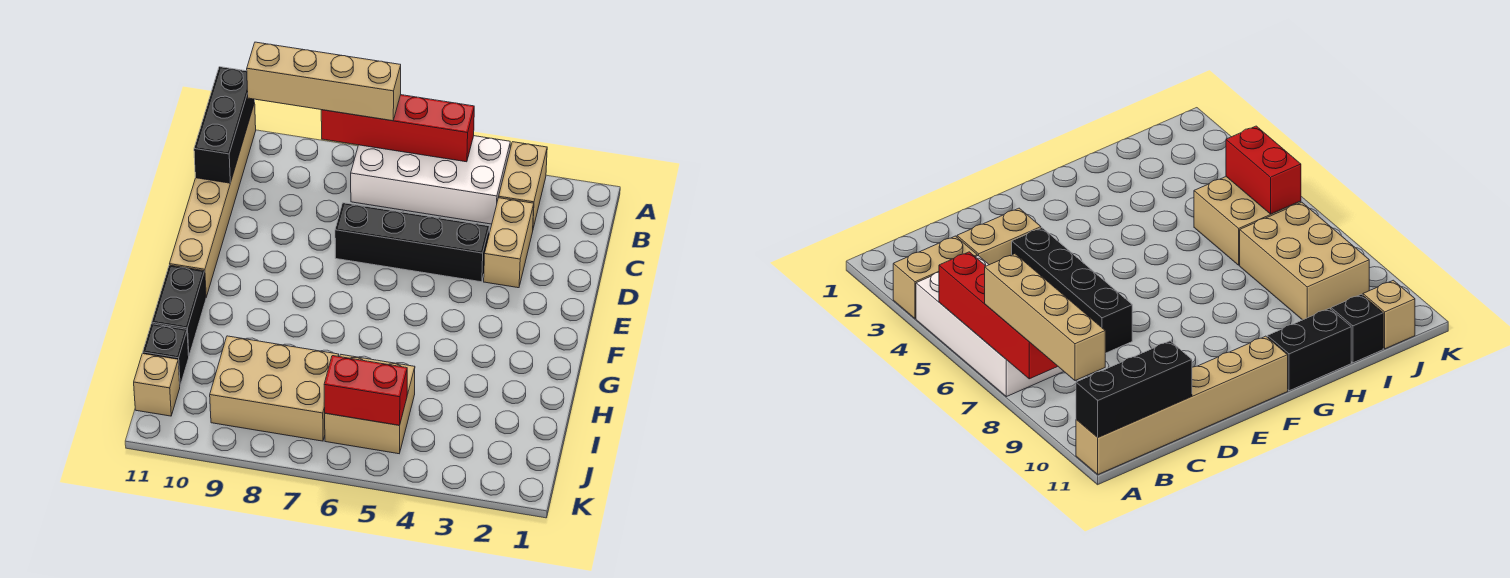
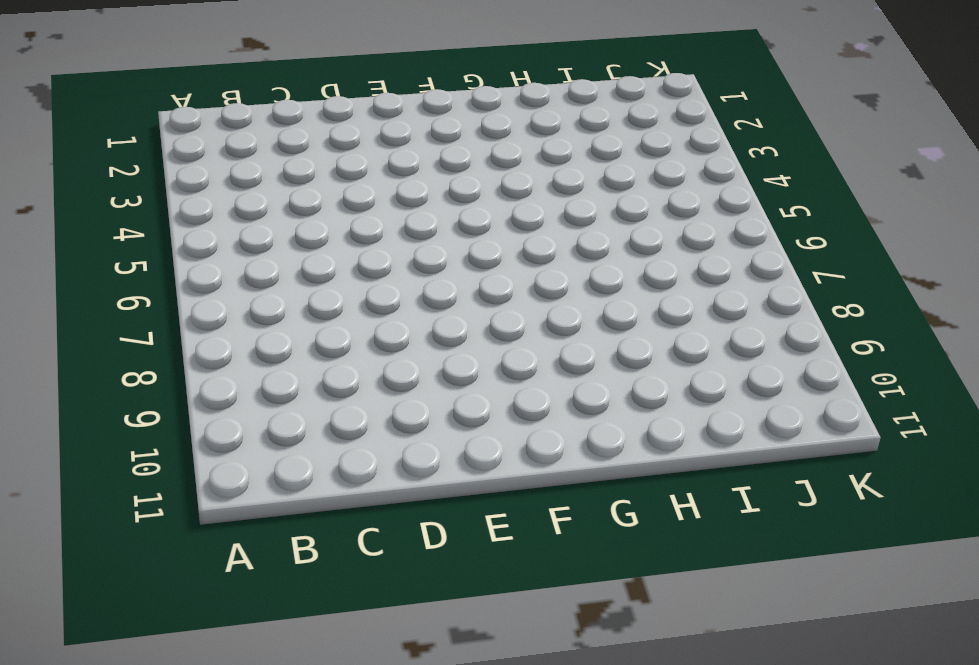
none -> tan 1x2 brick [499,142,547,228]
none -> white 2x4 brick [351,136,510,224]
none -> tan 1x6 brick [170,103,256,297]

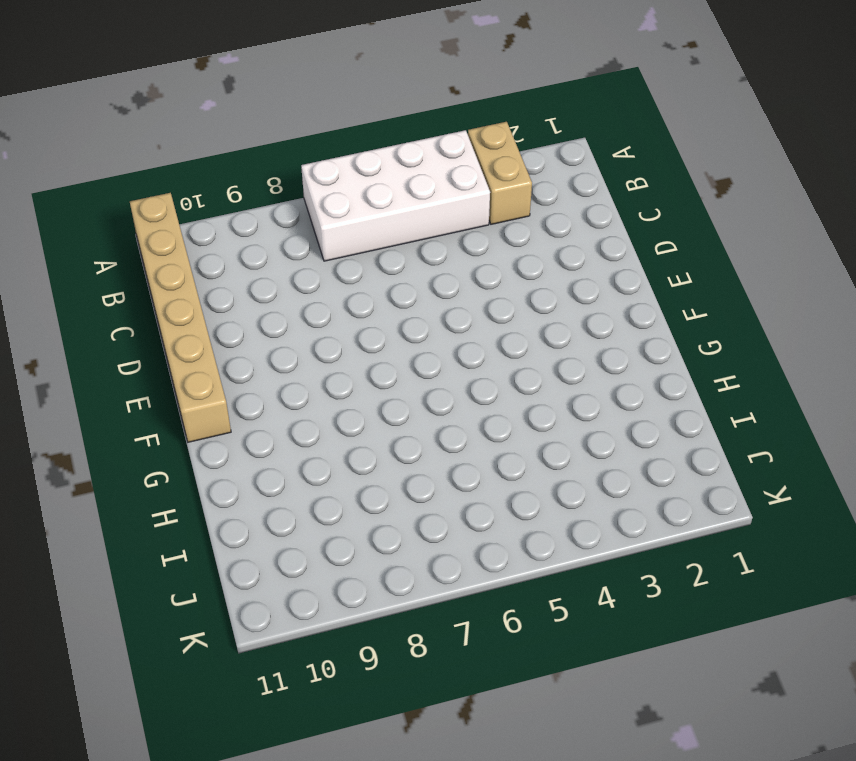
none -> tan 1x2 brick [484,198,534,288]
none -> black 1x4 brick [335,203,489,282]
none -> black 1x2 brick [152,265,206,356]

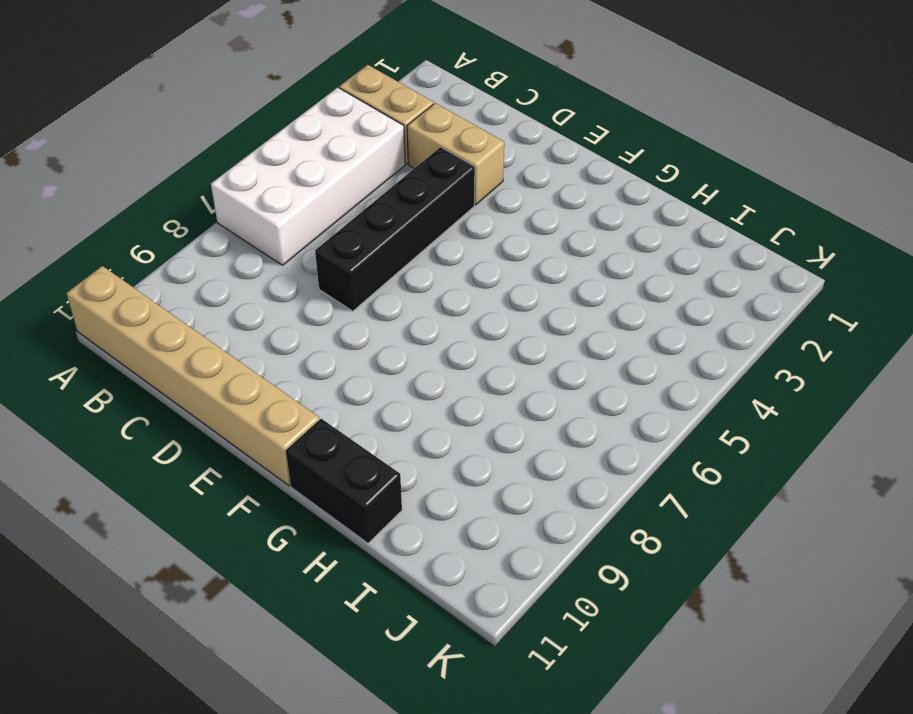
none -> tan 2x2 brick [325,355,415,454]
none -> tan 2x3 brick [210,336,339,441]
none -> black 1x1 brick [143,324,189,385]

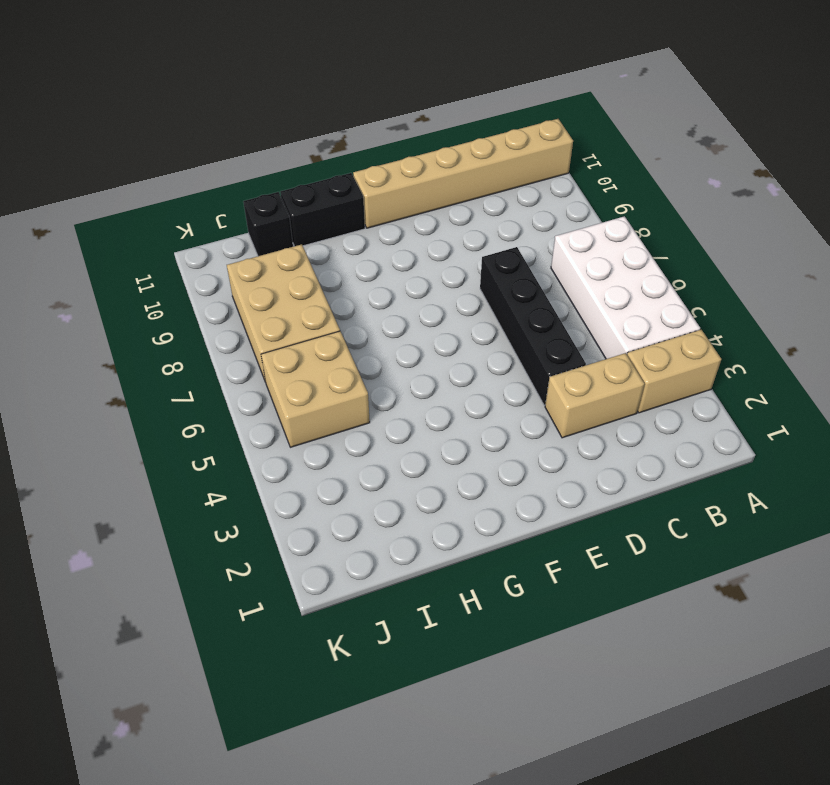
none -> tan 1x1 brick [134,354,180,416]
none -> red 1x4 brick [321,95,474,162]
none -> black 1x3 brick [194,67,255,183]

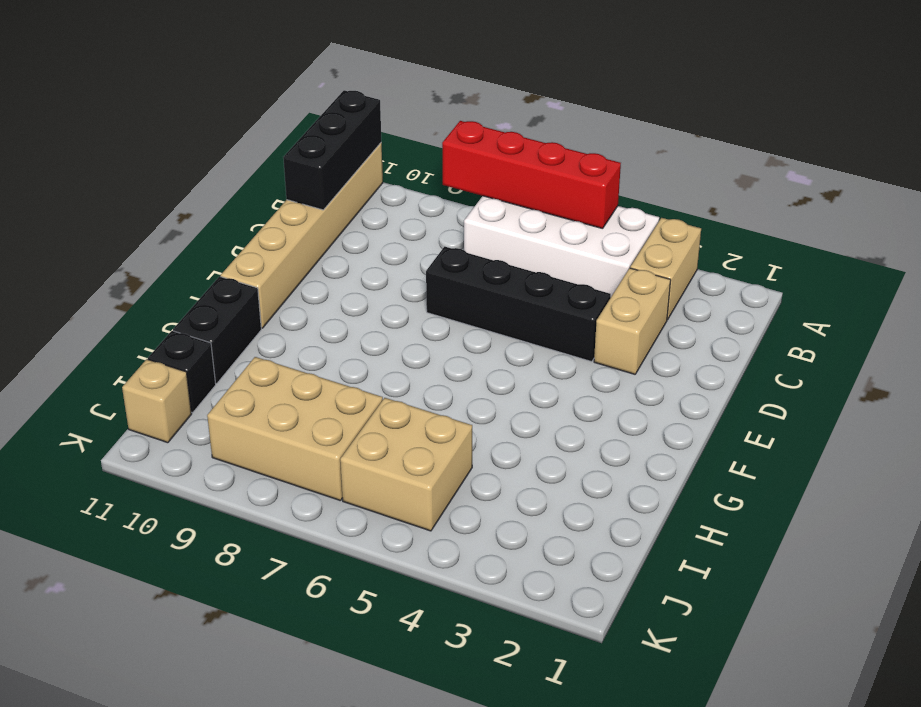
none -> red 1x2 brick [324,356,407,425]
none -> tan 1x4 brick [247,42,401,121]

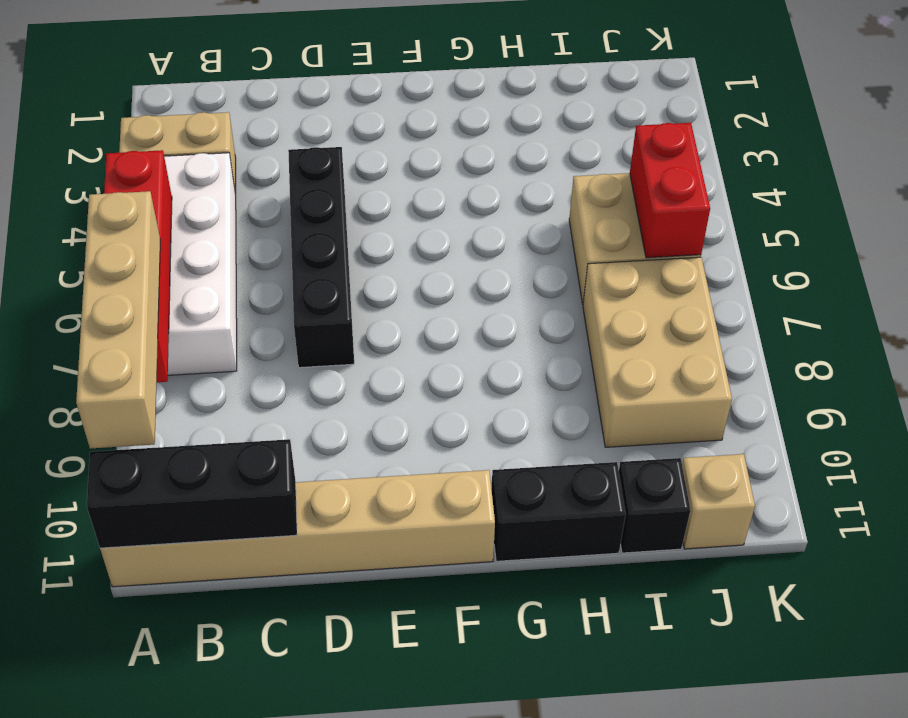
none -> tan 1x2 brick [484,198,534,288]

